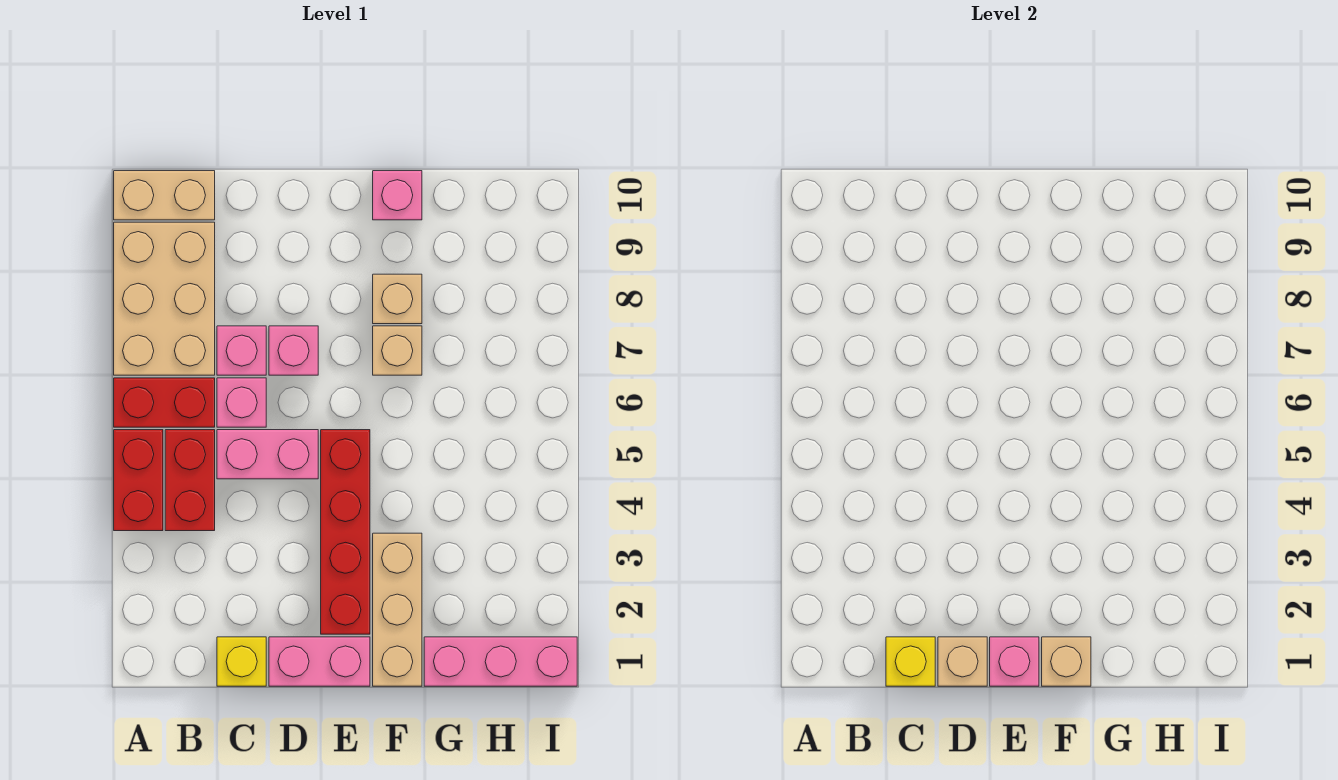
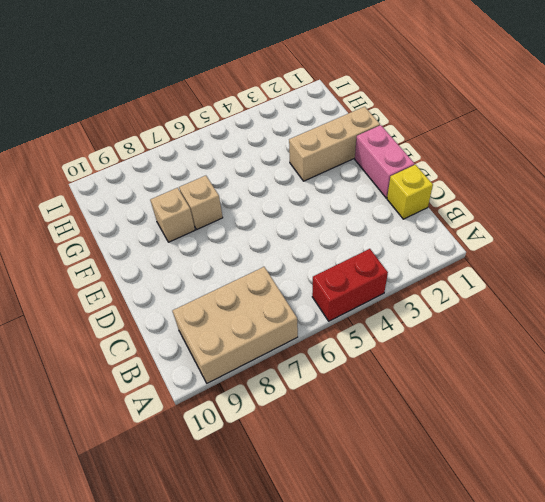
none -> red 1x2 brick [114,378,215,427]
none -> tan 1x2 brick [114,171,215,220]
none -> red 1x2 brick [165,430,215,531]

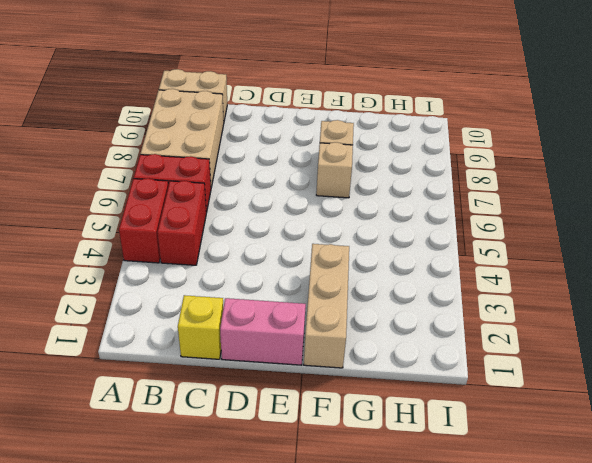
none -> pink 1x2 brick [217,430,318,479]
none -> pink 1x1 brick [217,378,266,427]
none -> pink 1x1 brick [217,326,266,375]

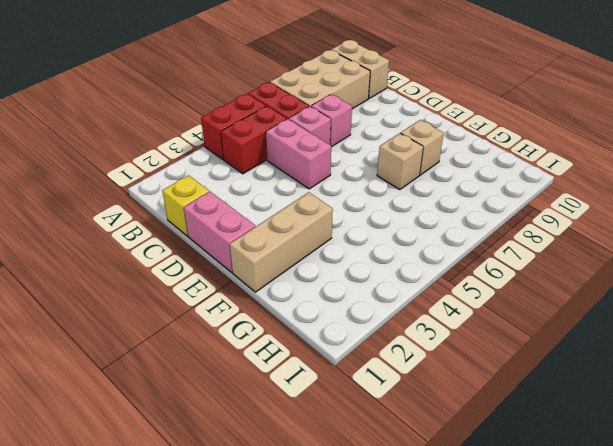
none -> pink 1x1 brick [269,326,318,375]
none -> red 1x4 brick [321,430,370,634]
none -> pink 1x1 brick [373,171,422,220]

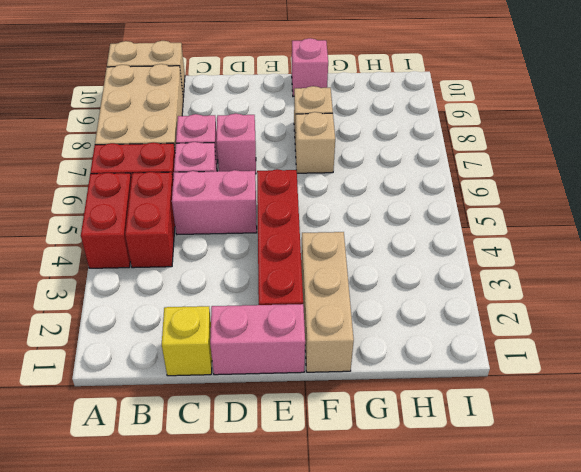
none -> pink 1x3 brick [424,637,577,686]
none -> yellow 1x1 brick [886,637,935,686]
none -> tan 1x1 brick [938,637,987,686]

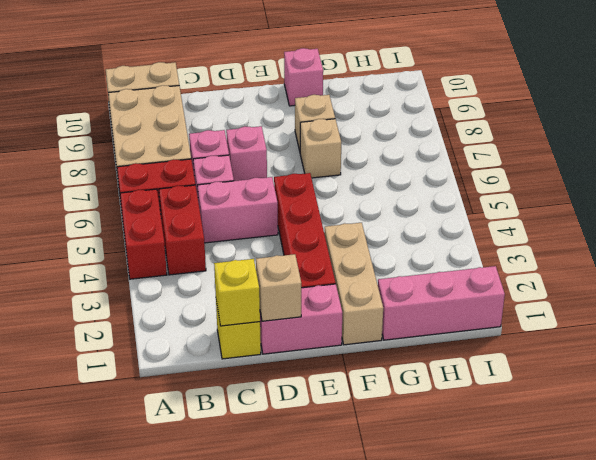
none -> pink 1x1 brick [990,637,1039,686]
none -> tan 1x1 brick [1042,637,1091,686]

